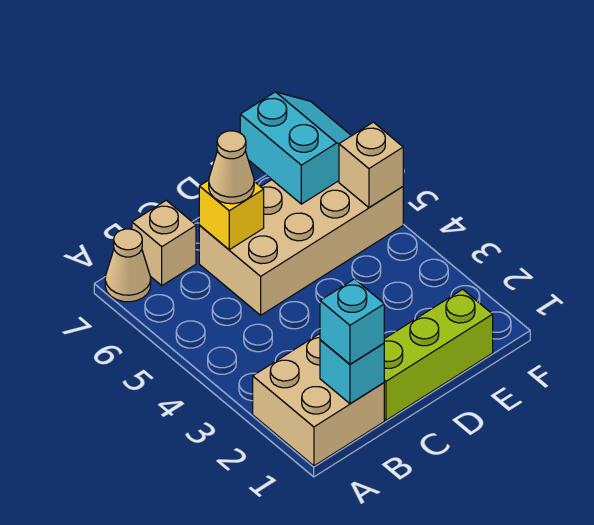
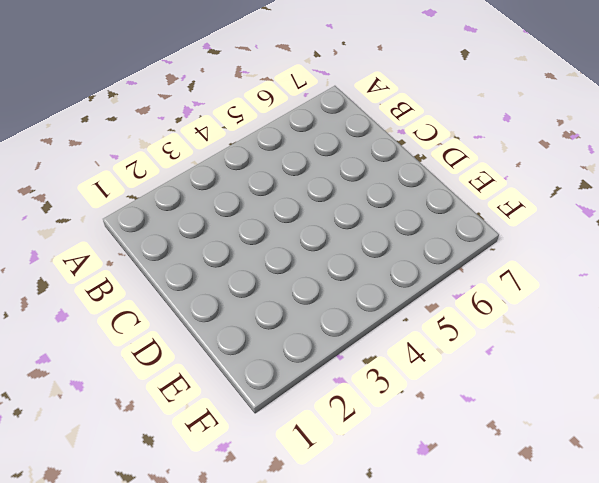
none -> tan 2x2 brick [253,334,384,466]
none -> tan 1x1 cone [105,229,151,302]

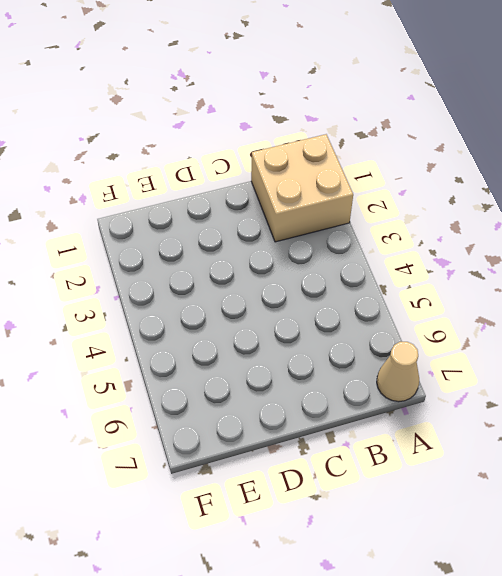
none -> tan 1x1 brick [132,200,196,286]
none -> lime 1x3 brick [384,289,493,420]

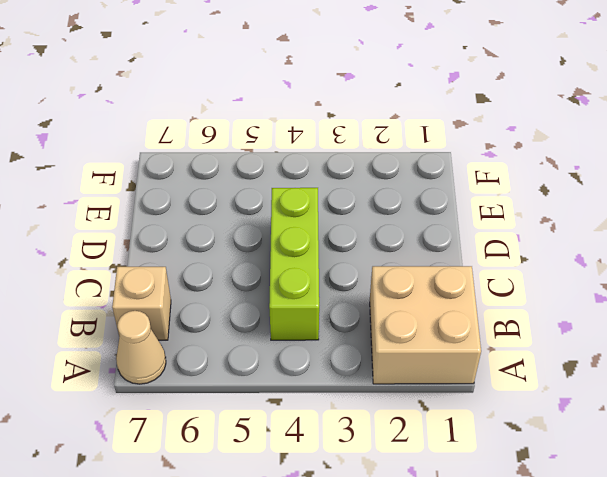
lime 1x3 brick [269,188,319,340] -> lime 1x3 brick moved to [384,289,493,420]
none -> tan 2x4 brick [199,180,403,315]
none -> cyan 1x1 brick [320,340,384,404]

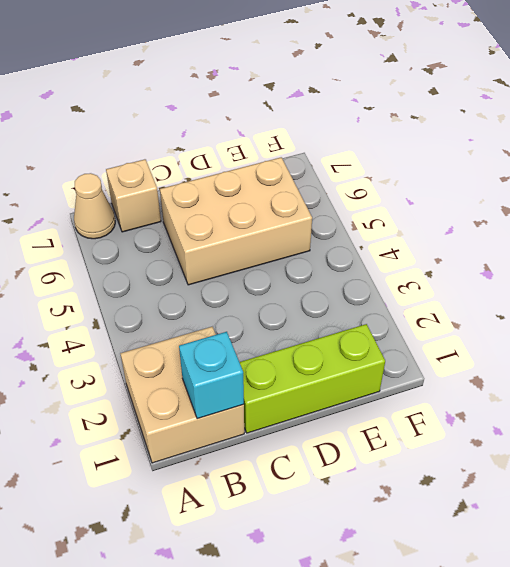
tan 2x3 brick [160,157,312,285] -> tan 2x4 brick [199,180,403,315]
none -> yellow 1x1 brick [199,180,264,250]
none -> cyan 2x2 slope [240,92,351,204]

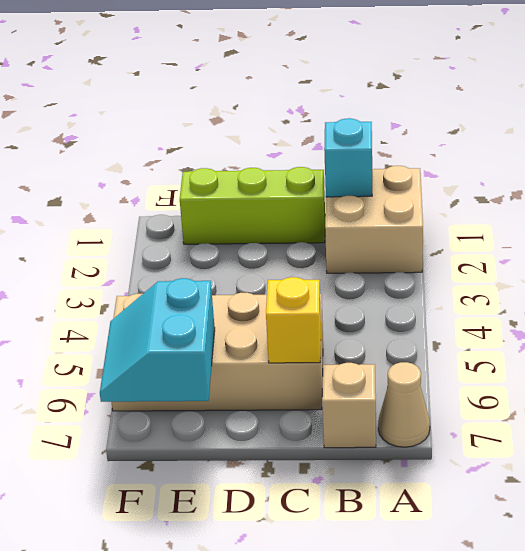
none -> tan 1x1 brick [339,122,403,207]
none -> cyan 1x1 brick [320,279,384,364]

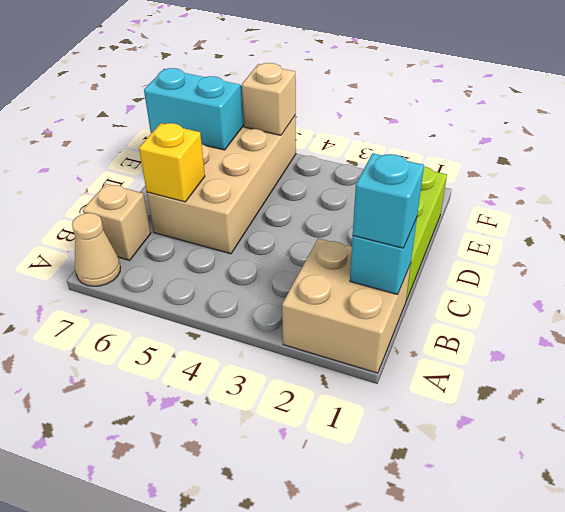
none -> tan 1x1 cone [209,131,254,204]

